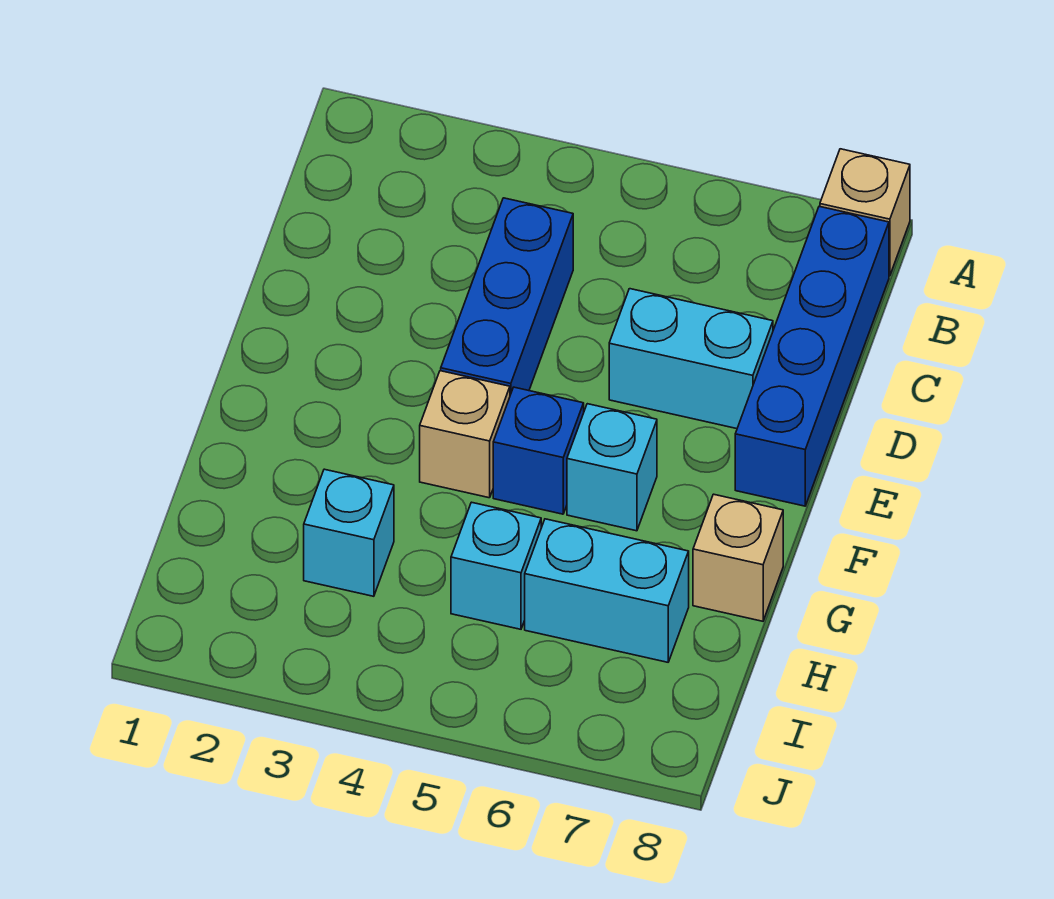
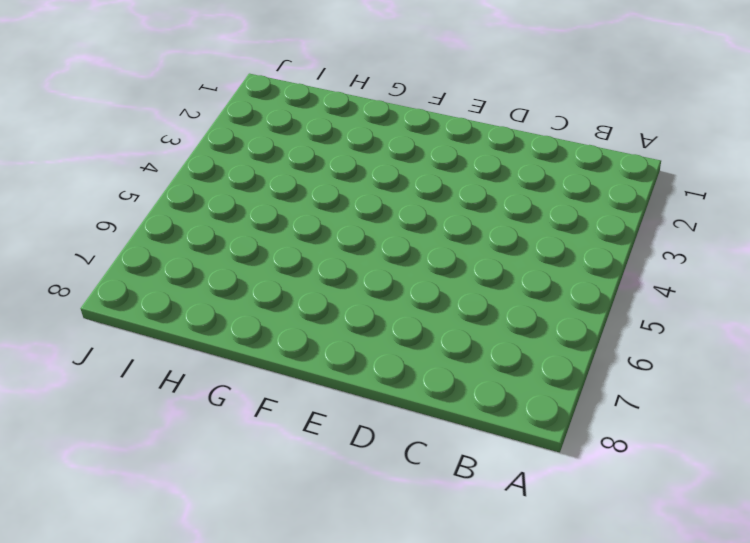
none -> tan 1x1 brick [820,149,910,276]
none -> blue 1x4 brick [735,206,889,506]

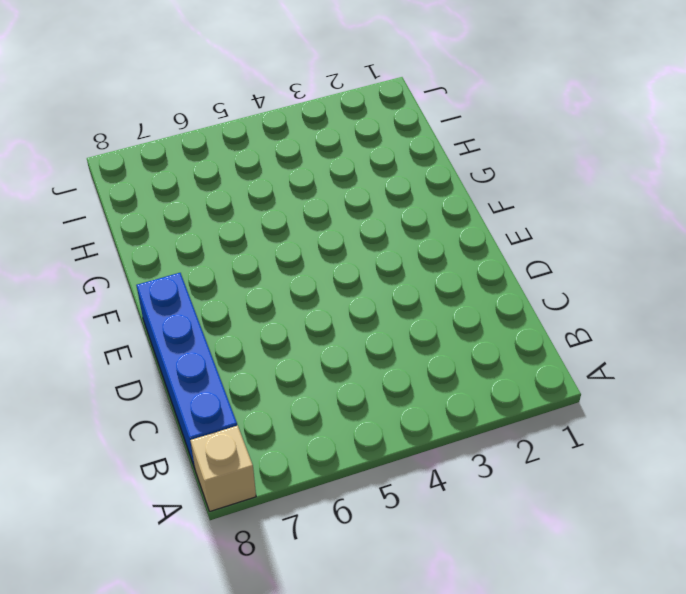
none -> blue 1x3 brick [441,198,573,395]
none -> cyan 1x2 brick [609,289,773,429]

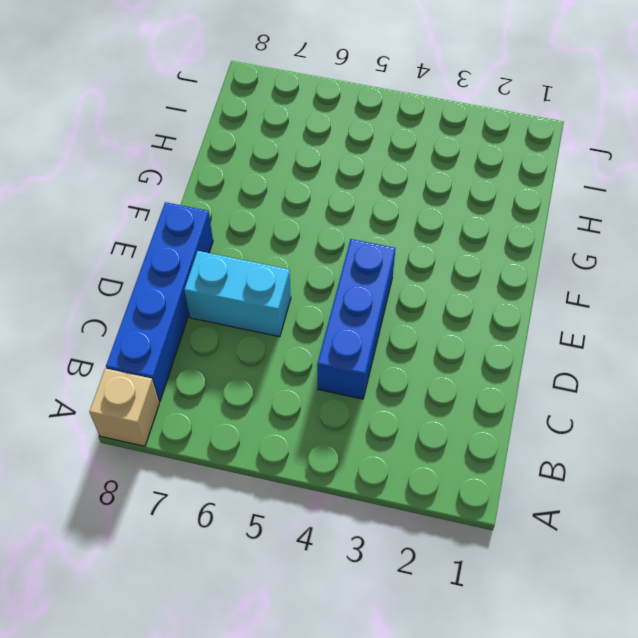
none -> tan 1x1 brick [420,371,510,498]
none -> blue 1x1 brick [493,387,584,514]

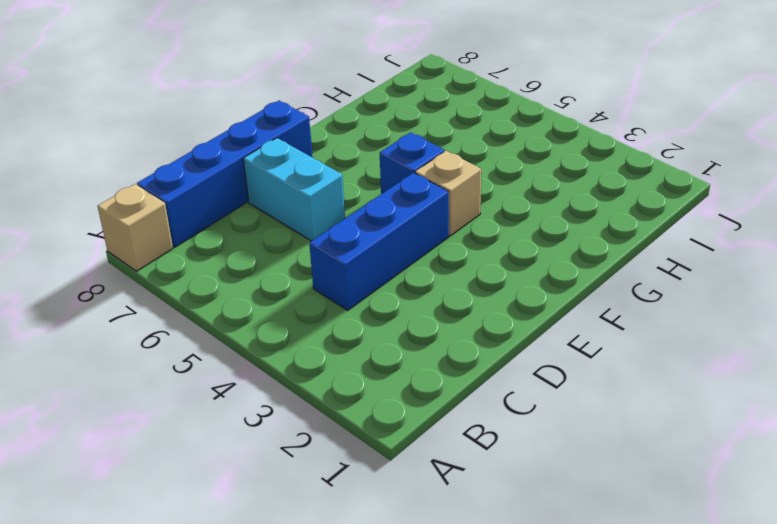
none -> cyan 1x1 brick [567,404,657,531]
none -> tan 1x1 brick [693,494,783,621]

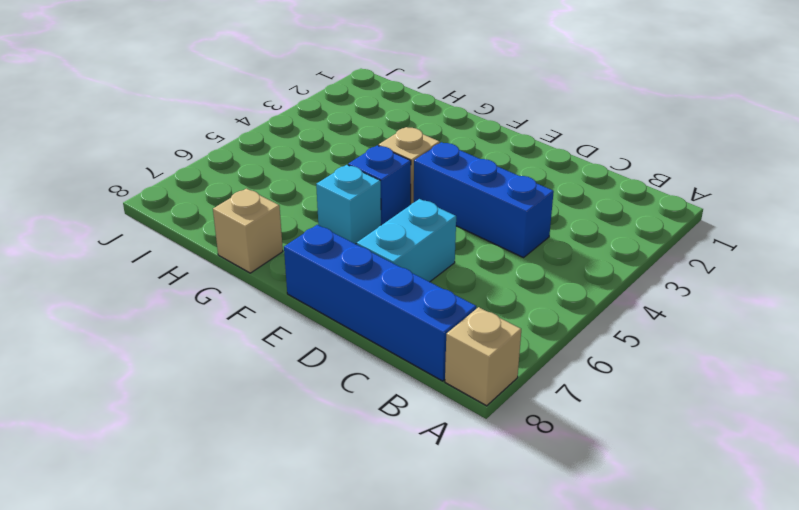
none -> cyan 1x1 brick [304,469,394,596]
none -> cyan 1x1 brick [451,502,541,629]

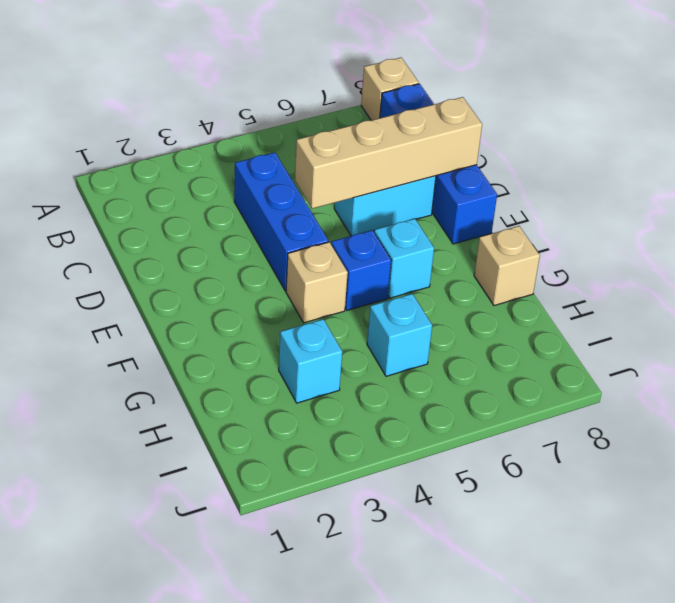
tan 1x4 brick [295,97,482,209] -> none
none -> cyan 1x2 brick [525,519,689,662]

